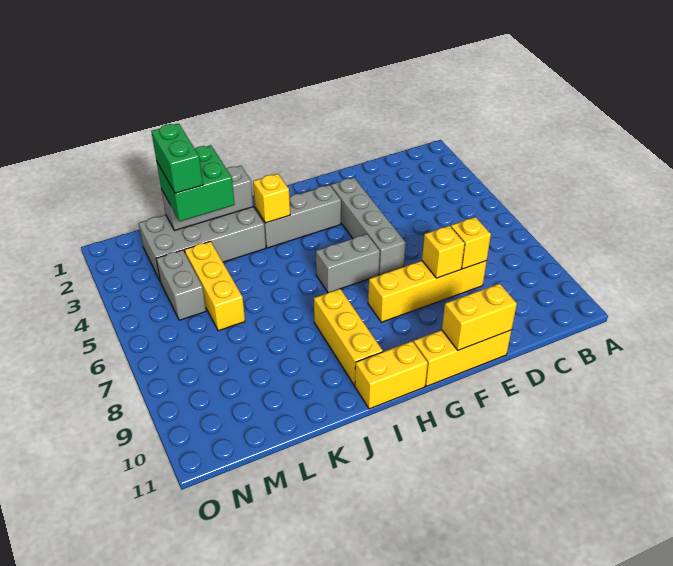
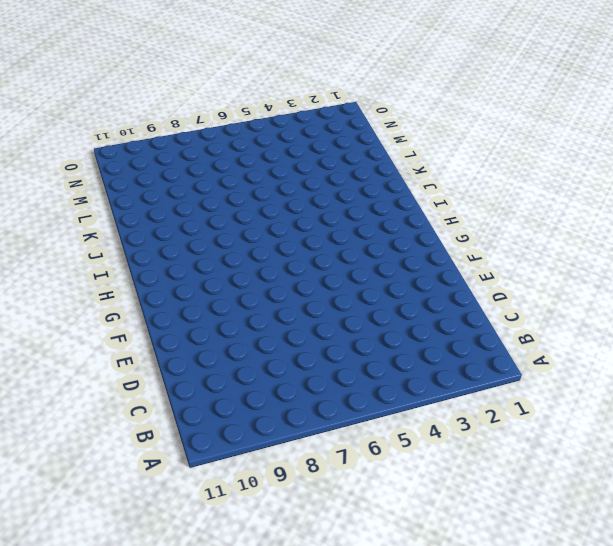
none -> yellow 1x4 brick [368,261,487,322]
none -> yellow 1x3 brick [413,330,511,386]
none -> grey 1x4 brick [331,178,406,275]

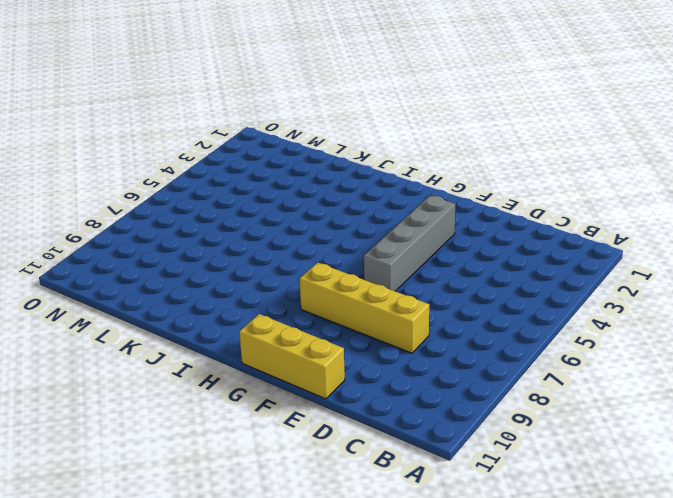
none -> grey 1x3 brick [255,185,341,248]
none -> grey 1x2 brick [316,234,380,293]
none -> yellow 1x2 brick [355,341,428,409]

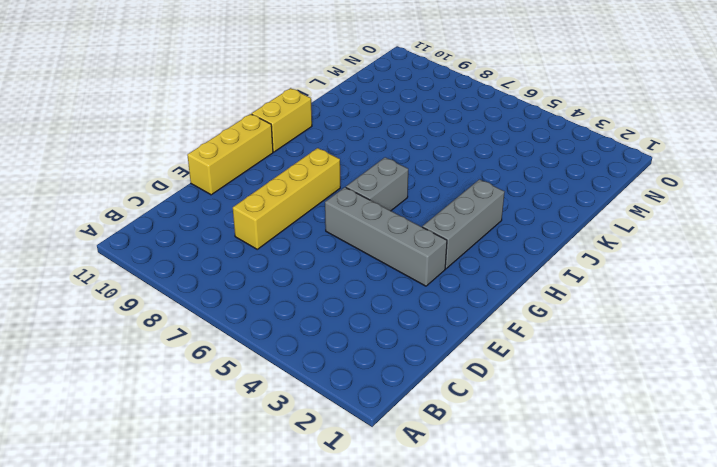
none -> yellow 1x3 brick [314,289,383,386]
none -> grey 2x4 brick [139,207,266,282]
none -> yellow 1x3 brick [185,241,245,331]

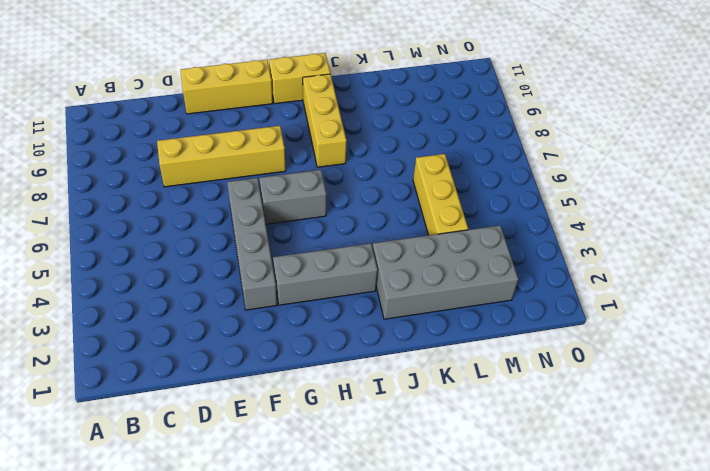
none -> grey 1x2 brick [156,250,206,320]
none -> yellow 1x1 brick [451,217,491,269]
none -> yellow 1x1 brick [422,226,465,278]

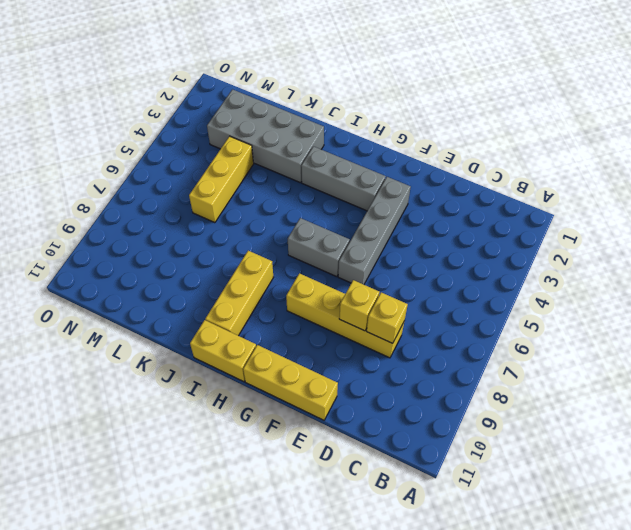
none -> grey 1x2 brick [156,250,206,320]
none -> yellow 1x2 brick [442,284,517,350]
none -> yellow 1x1 brick [253,174,290,223]

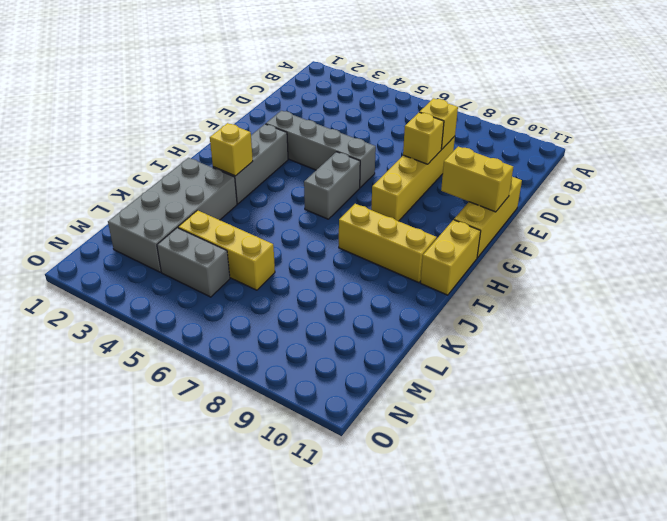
yellow 1x2 brick [441,146,513,212] -> yellow 1x2 brick turned to [442,284,517,350]
none -> grey 1x3 brick [161,166,253,231]
none -> green 2x2 brick [157,145,235,221]
none -> green 1x2 brick [151,124,203,193]

